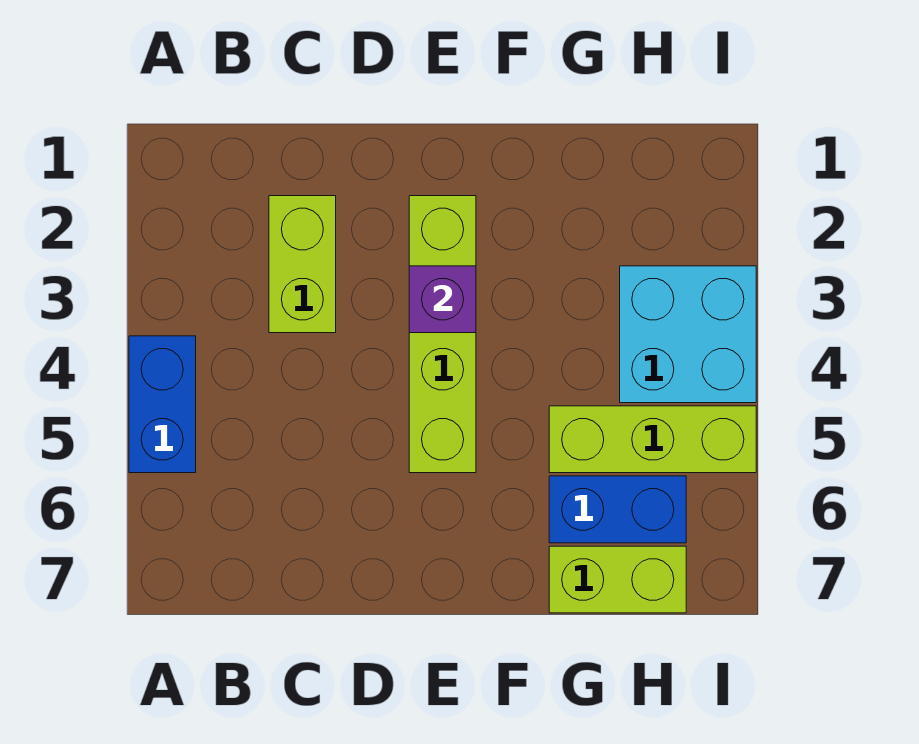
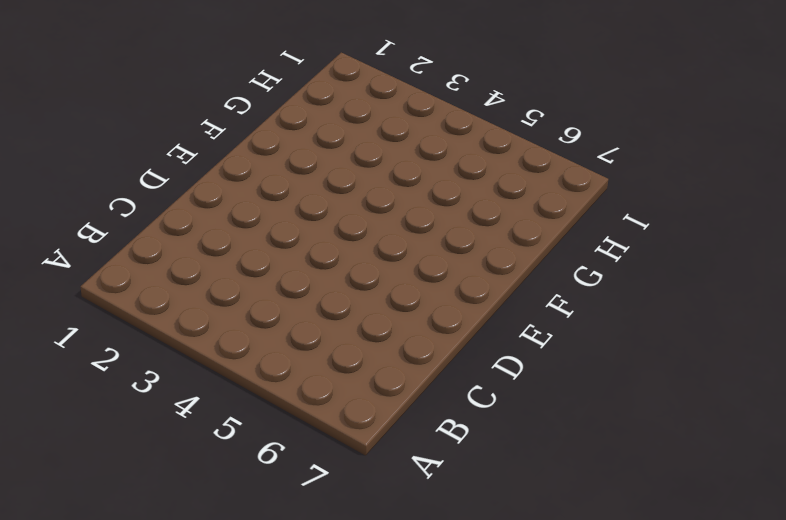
none -> blue 1x2 brick [129,336,196,473]
none -> lime 1x2 brick [269,196,336,333]

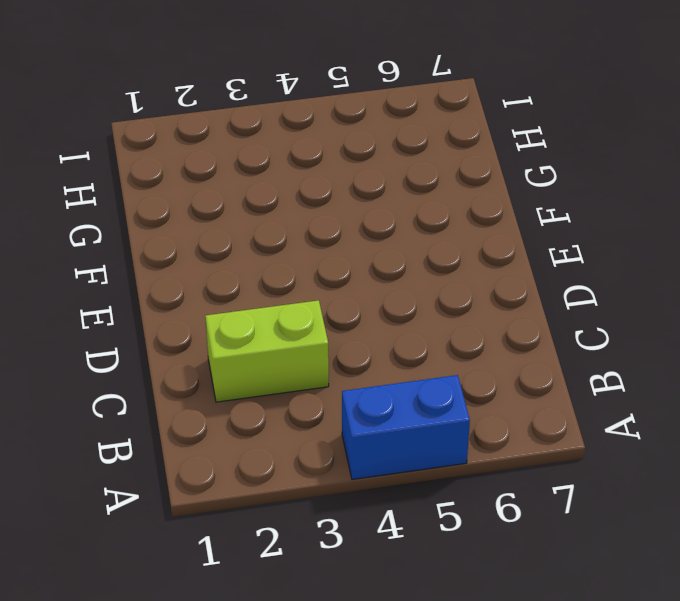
none -> lime 1x4 brick [409,196,476,473]
none -> lime 1x3 brick [549,406,756,473]

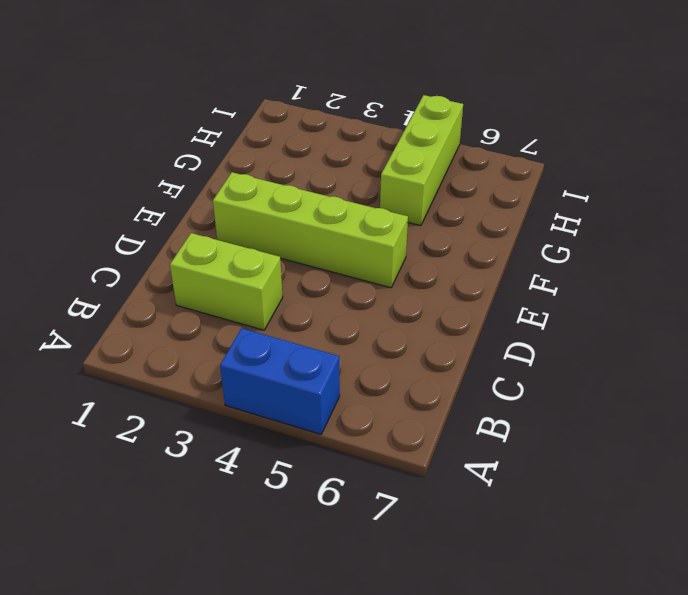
none -> blue 1x2 brick [549,476,686,543]
none -> lime 1x2 brick [549,546,686,613]

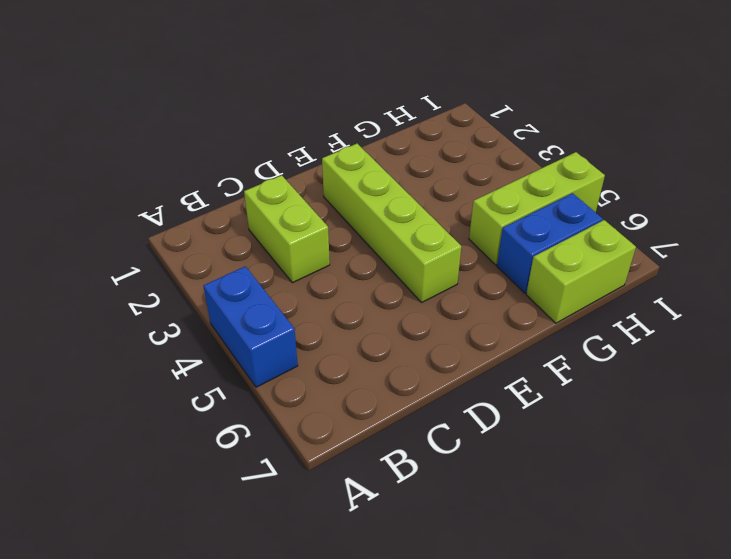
none -> cyan 2x2 brick [620,266,756,403]
none -> purple 1x1 brick [409,266,476,333]

